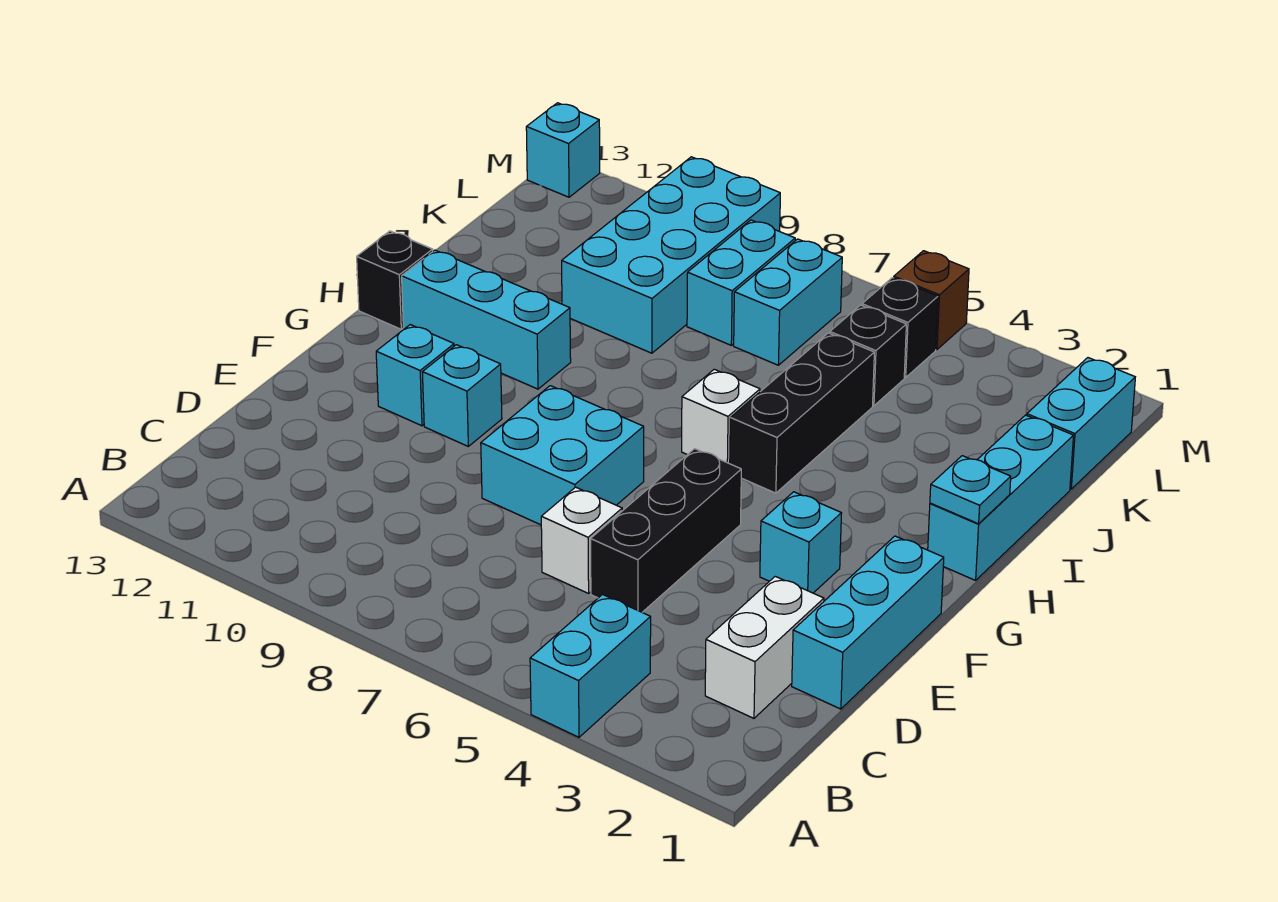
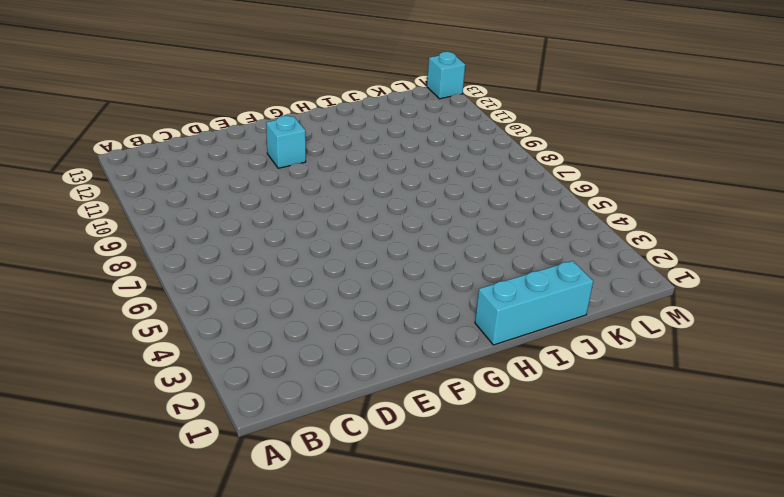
none -> cyan 1x2 brick [530,595,651,737]
none -> white 1x2 brick [705,576,824,718]
none -> cyan 1x3 brick [792,536,944,709]

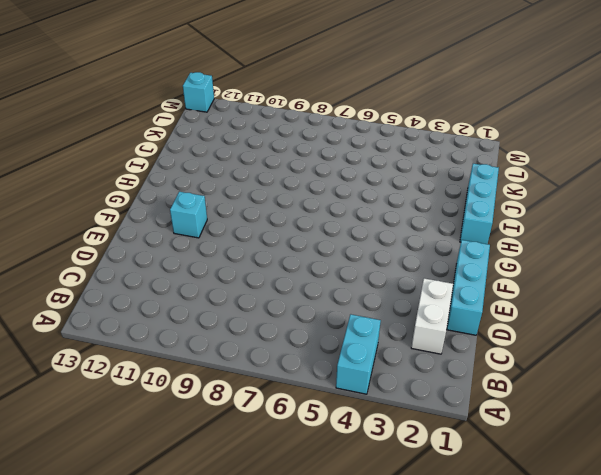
none -> black 1x3 brick [591,449,741,612]
none -> white 1x1 brick [541,487,622,593]
none -> cyan 2x2 brick [481,386,644,525]

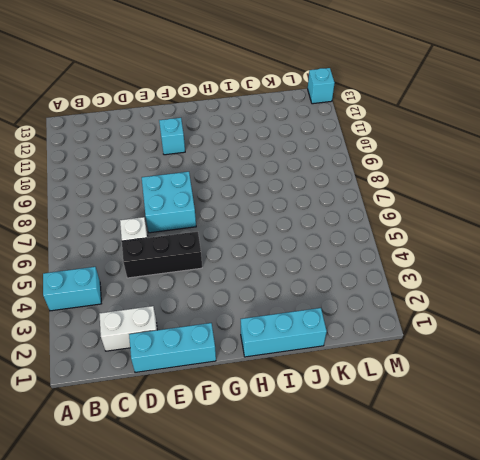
none -> cyan 1x1 brick [760,492,841,593]
none -> cyan 1x1 brick [422,345,502,446]
none -> black 1x3 brick [730,333,874,493]

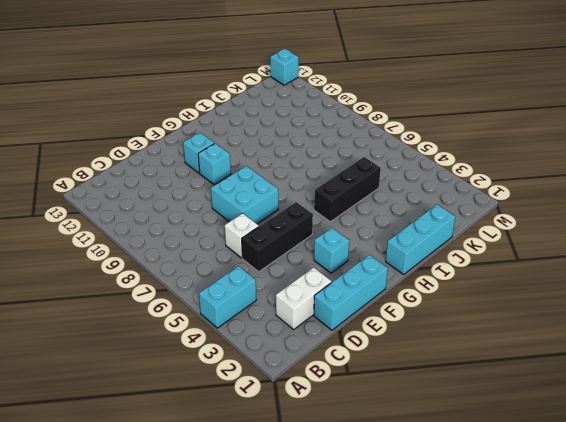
none -> white 1x1 brick [682,369,760,464]
none -> cyan 1x3 brick [402,250,571,389]
none -> black 1x1 brick [357,231,433,329]

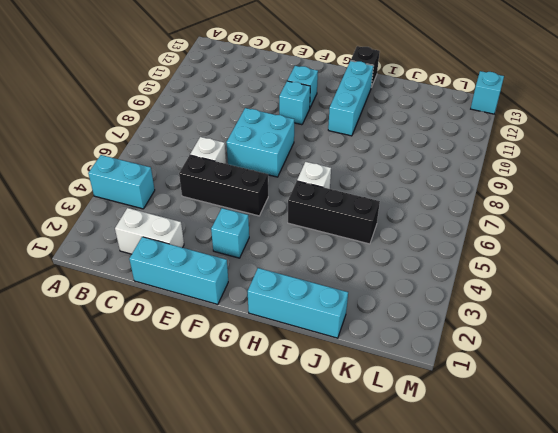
none -> cyan 2x4 brick [562,157,780,353]
none -> cyan 1x2 brick [1027,358,1135,489]
none -> black 1x1 brick [830,305,906,406]

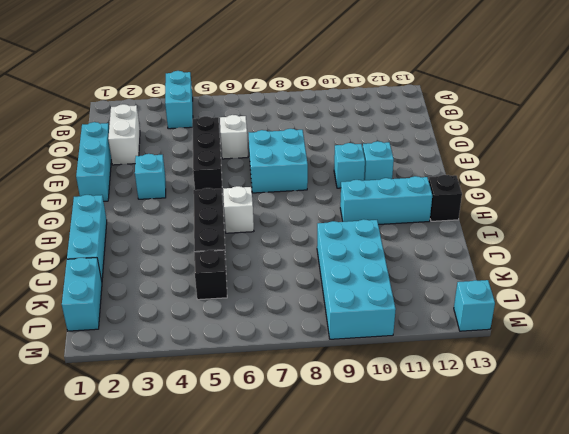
none -> cyan 1x2 brick [734,239,842,365]
none -> cyan 1x2 brick [687,220,795,345]
none -> black 1x1 brick [862,278,938,377]

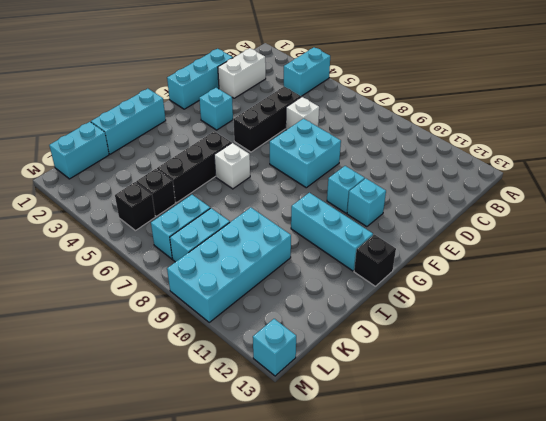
none -> brown 1x1 brick [894,251,969,350]
none -> cyan 1x1 plate [930,456,1011,524]

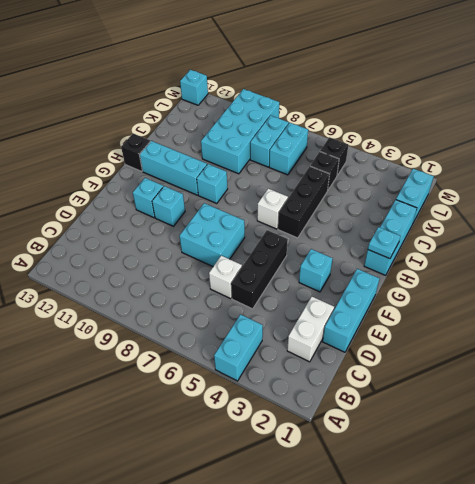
cyan 1x1 brick [197,164,227,203] -> none
none -> brown 1x1 brick [894,251,969,350]

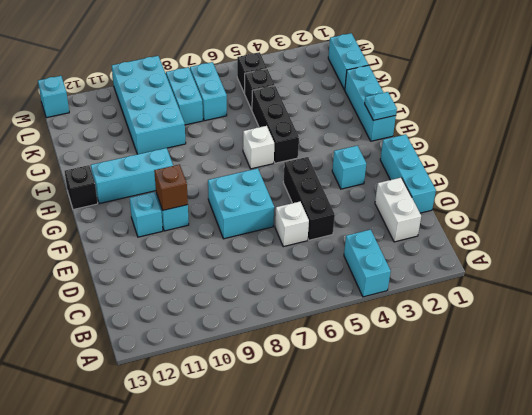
brown 1x1 brick [154,165,188,210] -> brown 1x1 brick moved to [894,251,969,350]

